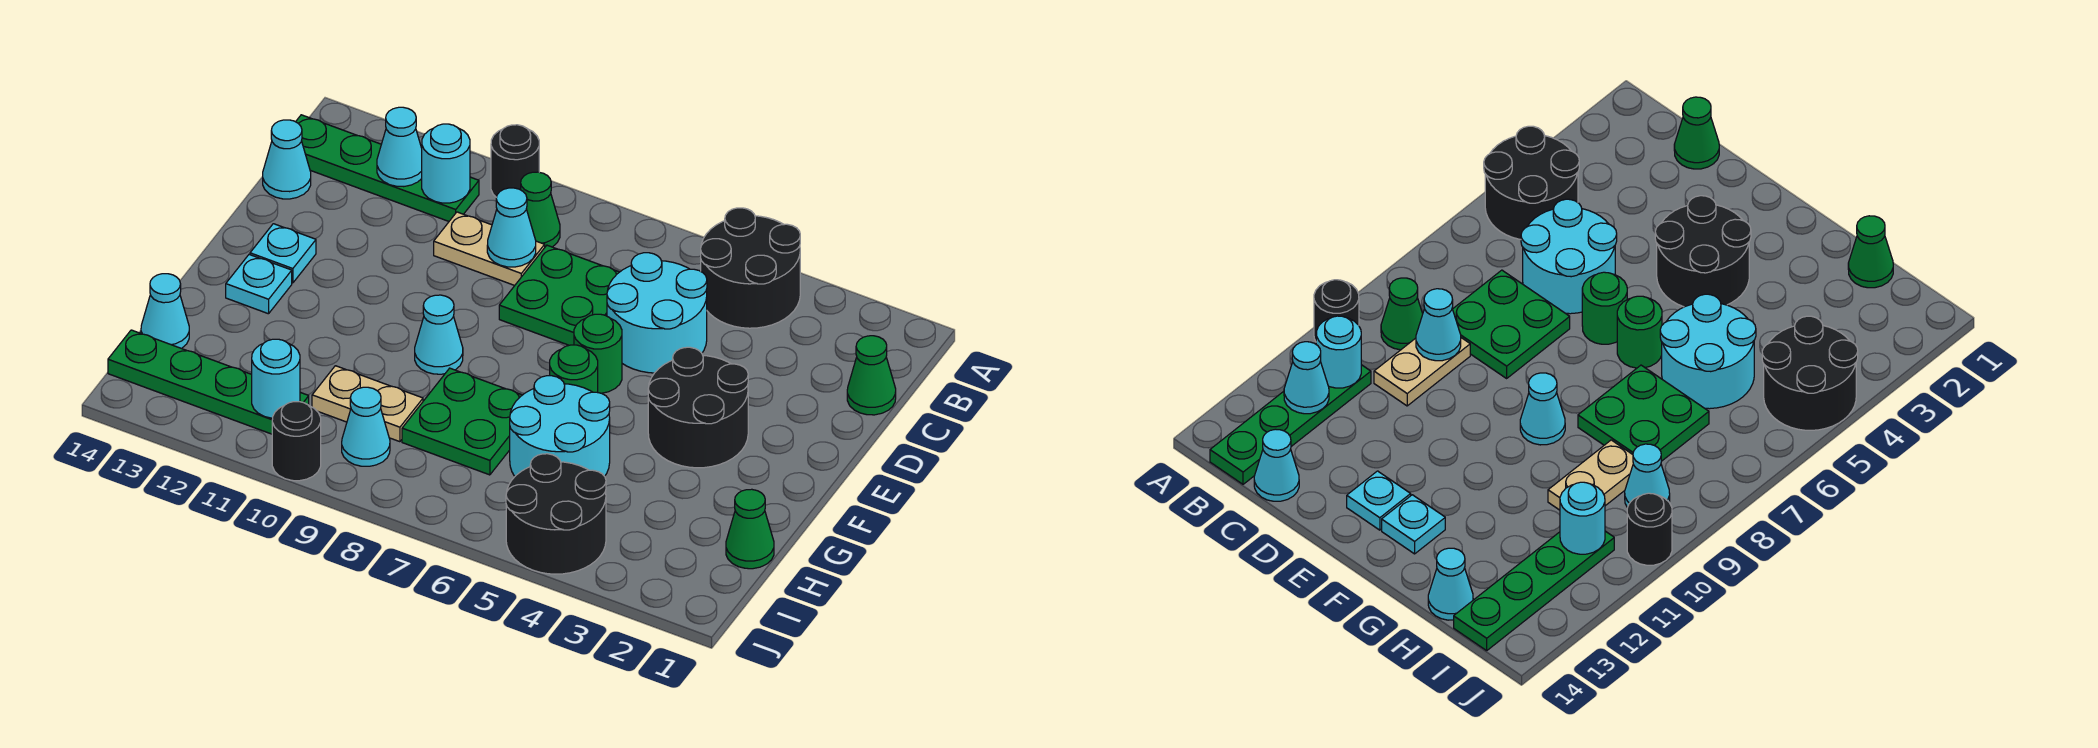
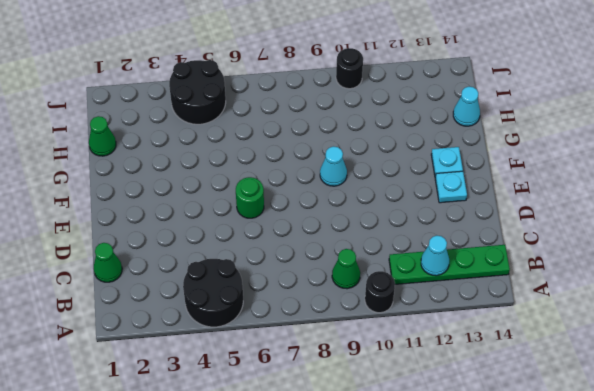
none -> cyan 2x2 round brick [607,253,707,373]
none -> green 2x2 plate [499,245,619,345]
none -> tan 1x2 plate [434,212,545,285]

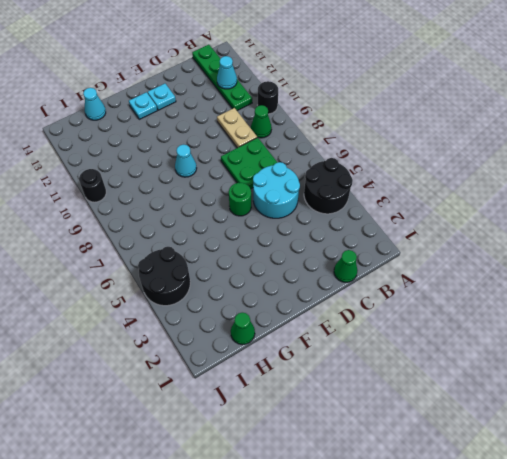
none -> cyan 1x1 cone [263,120,311,199]
none -> black 2x2 round brick [648,347,748,468]
none -> green 1x1 round brick [550,345,598,392]

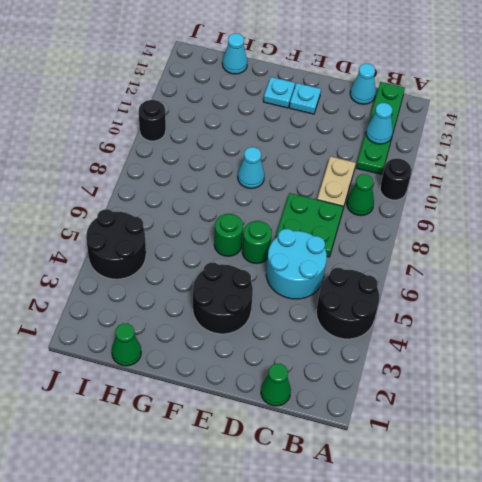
none -> cyan 2x2 round brick [510,376,610,476]
none -> green 2x2 plate [402,368,522,475]
none -> tan 1x2 plate [312,366,423,442]

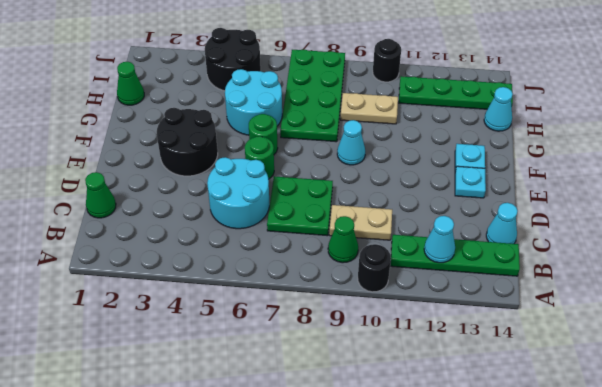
green 2x4 plate [280,50,345,142] -> green 2x2 plate [402,368,522,475]
none -> black 2x2 round brick [701,208,800,328]
none -> cyan 1x1 cone [342,387,390,466]
none -> cyan 1x1 round brick [422,124,470,203]

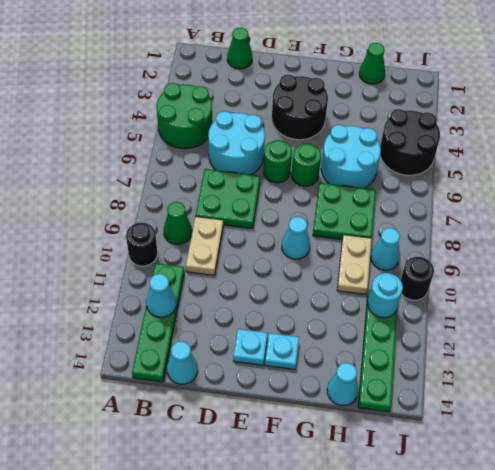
green 2x2 round brick [156,83,212,149] -> black 2x2 round brick [701,208,800,328]
none -> cyan 1x1 round brick [422,124,470,203]
none -> cyan 1x1 cone [487,188,536,267]

